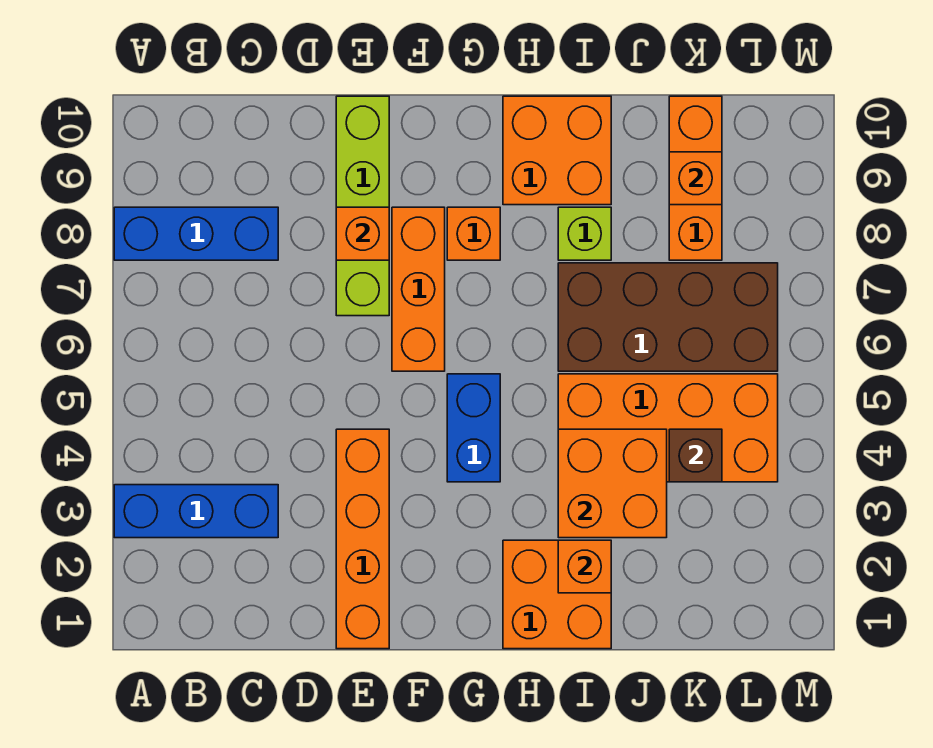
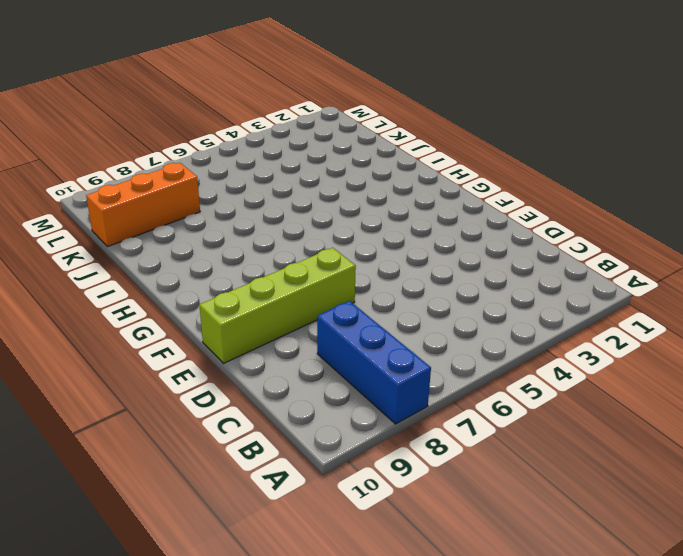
none -> blue 1x3 brick [114,485,278,538]
none -> orange 1x4 brick [336,429,389,649]
none -> orange 1x3 brick [392,207,445,371]

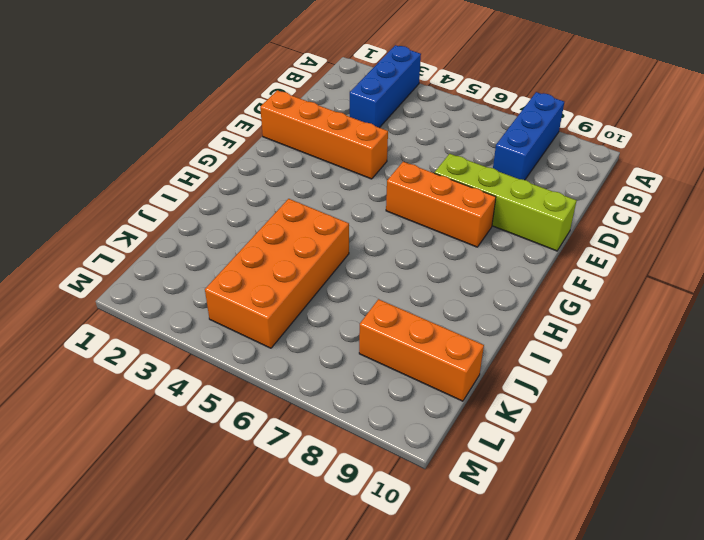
none -> blue 1x2 brick [447,374,500,482]
none -> orange 1x1 brick [447,207,500,260]
none -> orange 2x2 brick [503,540,611,649]

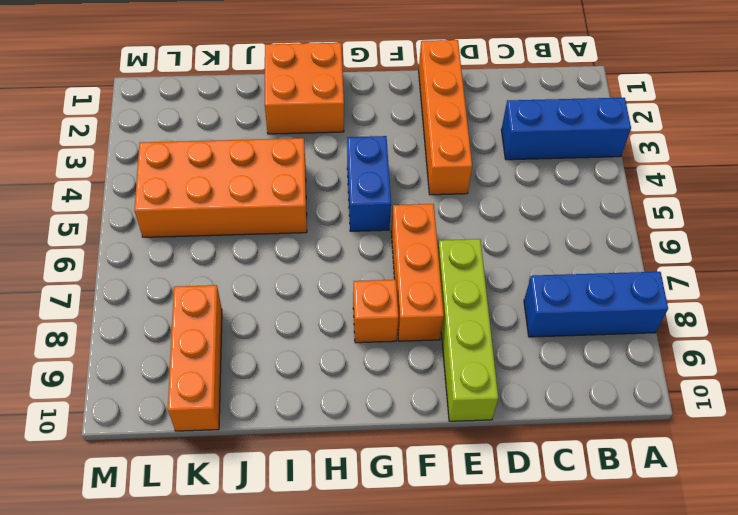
none -> orange 2x2 brick [503,96,611,205]
none -> brown 2x4 brick [558,263,778,371]
none -> lime 1x1 brick [558,207,611,260]

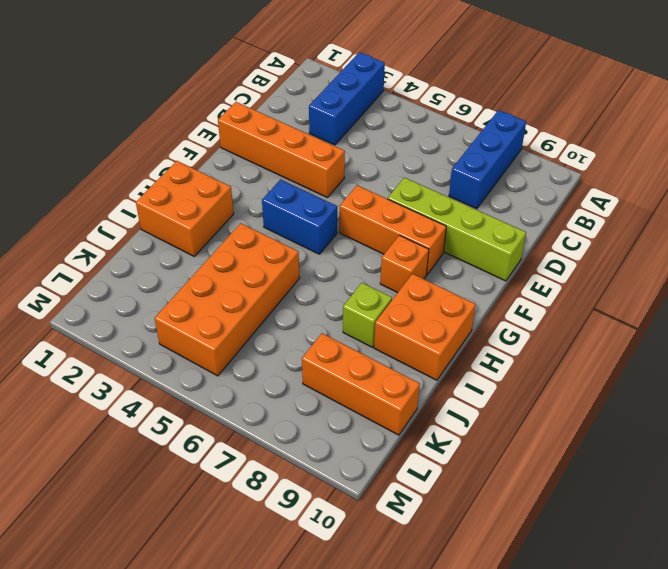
none -> brown 2x4 brick [558,263,778,371]
none -> orange 1x1 brick [336,207,389,260]
none -> orange 1x1 brick [558,540,611,593]

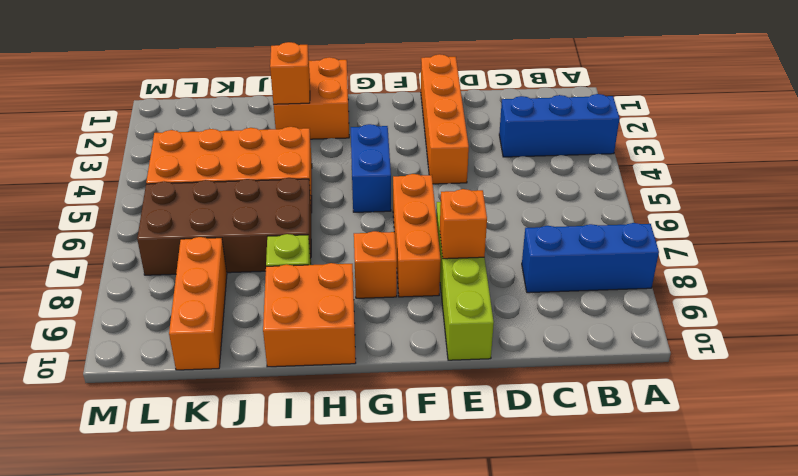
none -> orange 2x2 brick [558,429,667,538]
none -> brown 1x1 brick [669,429,722,482]
none -> orange 1x1 brick [669,152,722,205]

